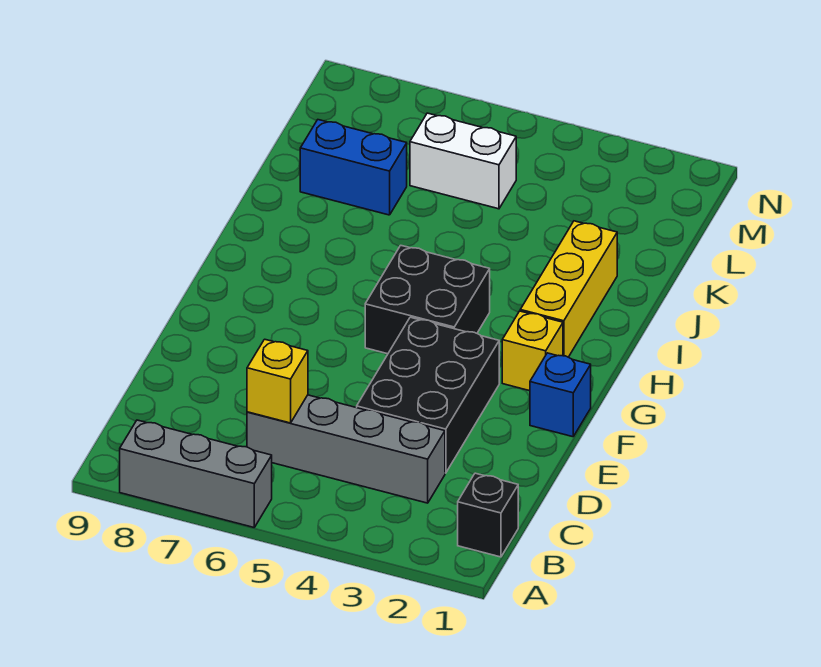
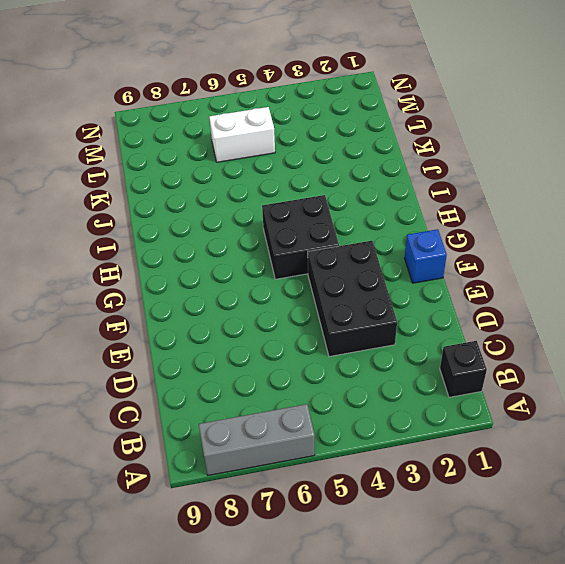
none -> grey 1x4 brick [247,395,445,503]
none -> yellow 1x1 brick [502,311,563,391]

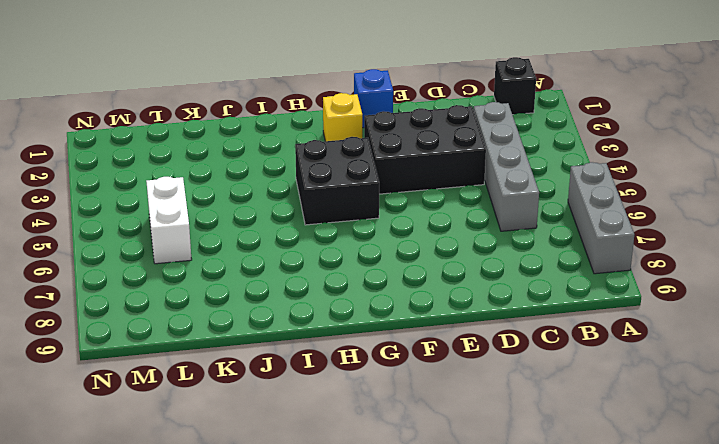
none -> yellow 1x3 brick [520,221,617,357]
none -> blue 1x2 brick [300,120,407,215]

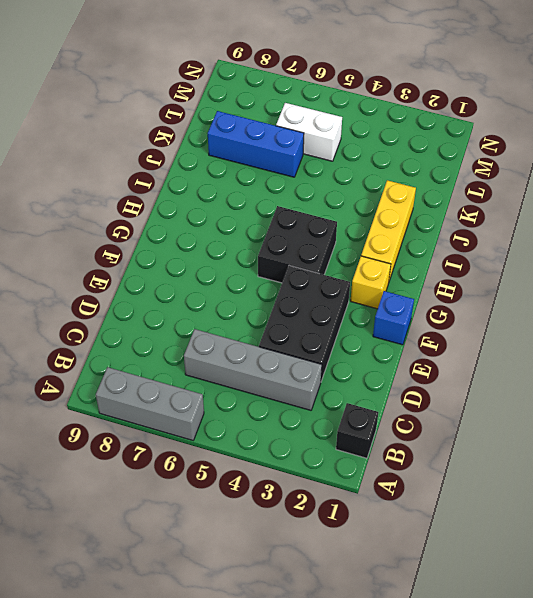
blue 1x3 brick [208,111,304,177] -> blue 1x2 brick [300,120,407,215]
none -> yellow 1x1 brick [247,339,308,423]

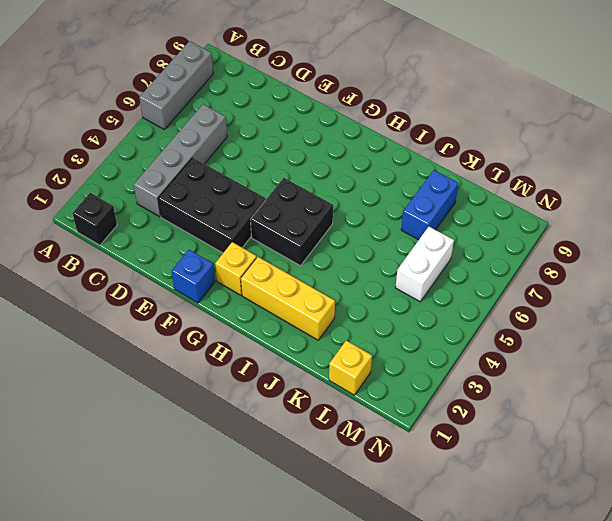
yellow 1x1 brick [329,341,372,395] -> yellow 1x1 brick moved to [247,339,308,423]

